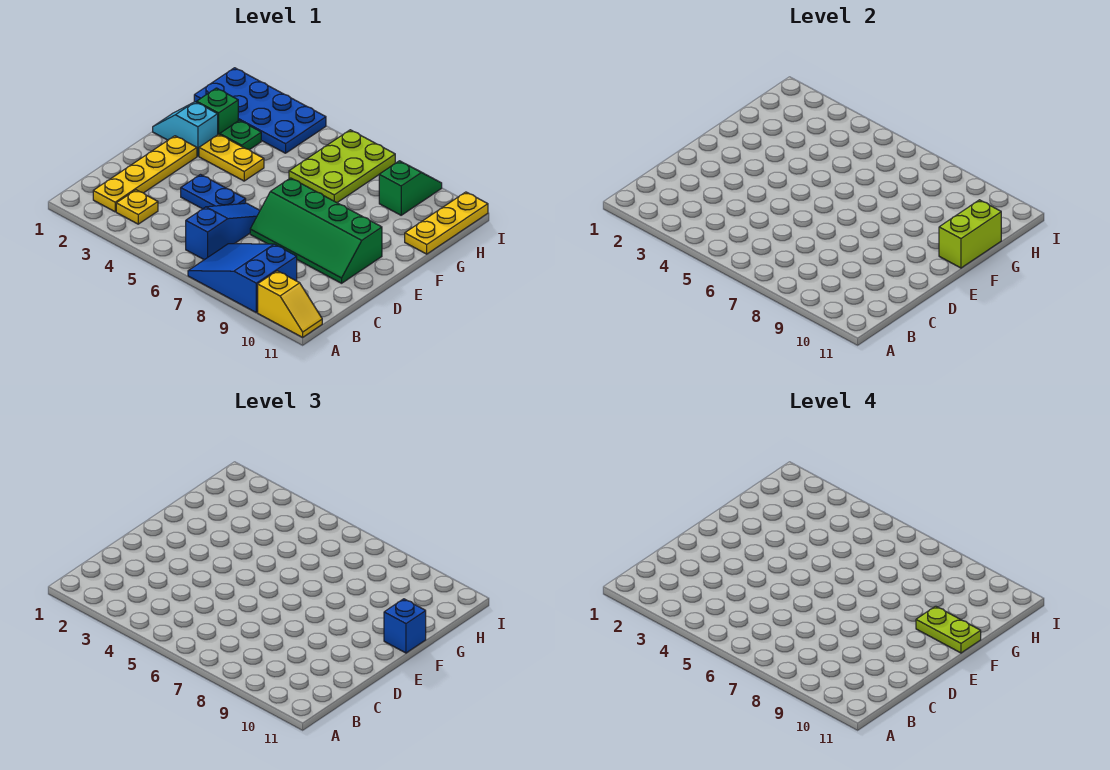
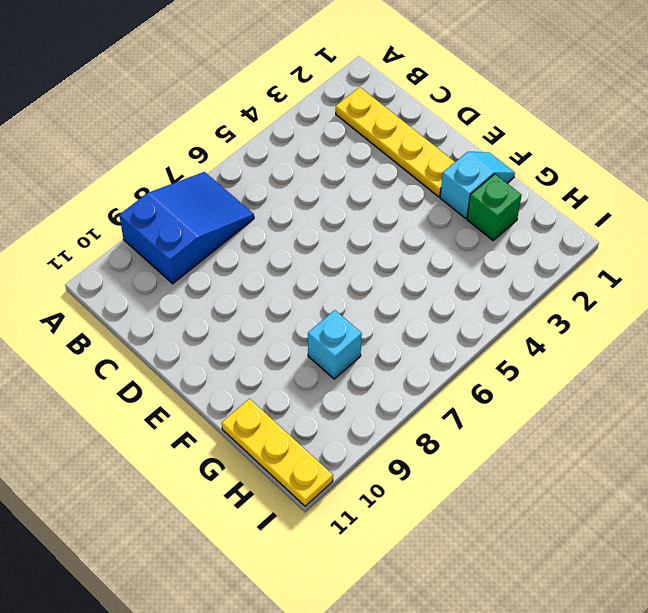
cyan 1x1 brick [308,310,362,379] -> none
none -> yellow 1x2 slope [258,271,322,337]
none -> yellow 1x1 plate [116,190,158,224]
none -> blue 1x3 slope [186,203,260,260]

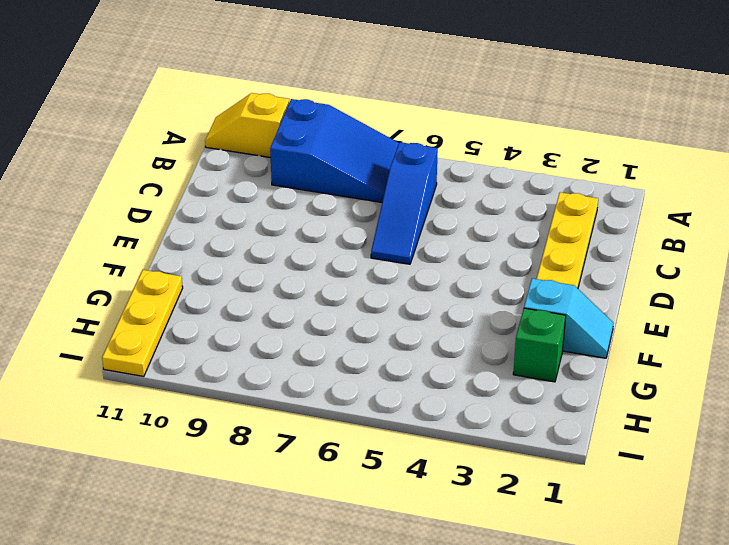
none -> yellow 1x1 plate [116,190,158,224]
none -> blue 1x2 plate [181,175,246,209]
none -> green 2x4 slope [250,178,382,283]

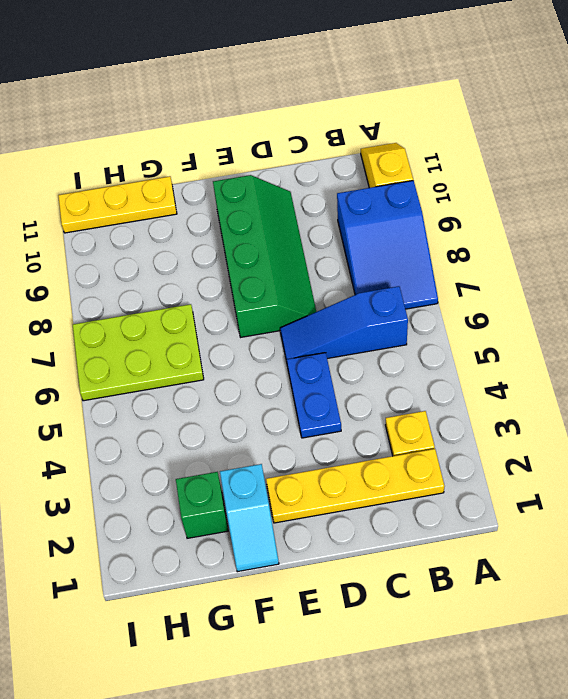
none -> yellow 1x2 plate [199,134,264,181]
none -> green 1x1 plate [220,120,261,150]
none -> blue 2x4 plate [194,68,326,153]

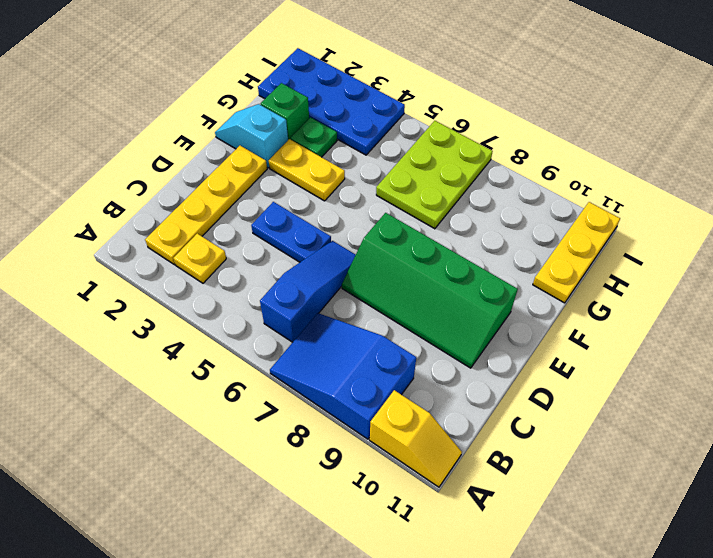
none -> green 1x2 slope [379,161,442,215]
none -> lime 1x2 brick [939,200,1001,268]
none -> blue 1x1 brick [384,599,426,653]

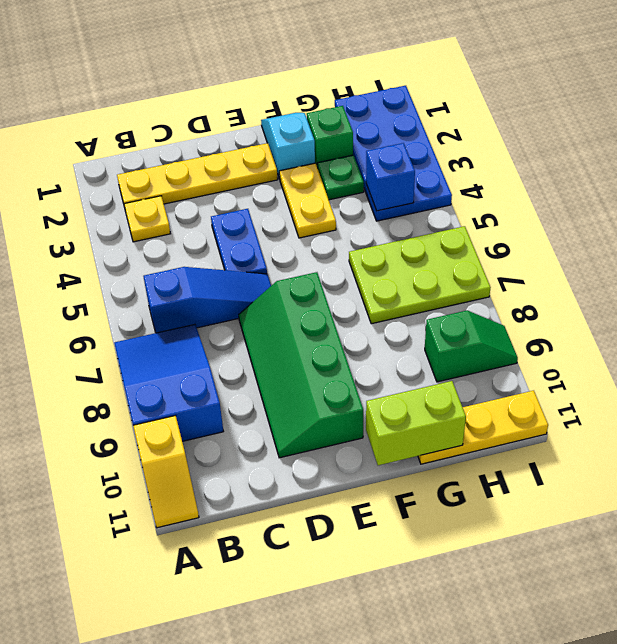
blue 1x1 brick [366,143,415,211] -> blue 1x1 brick moved to [384,599,426,653]
none -> lime 1x2 plate [916,606,981,653]

